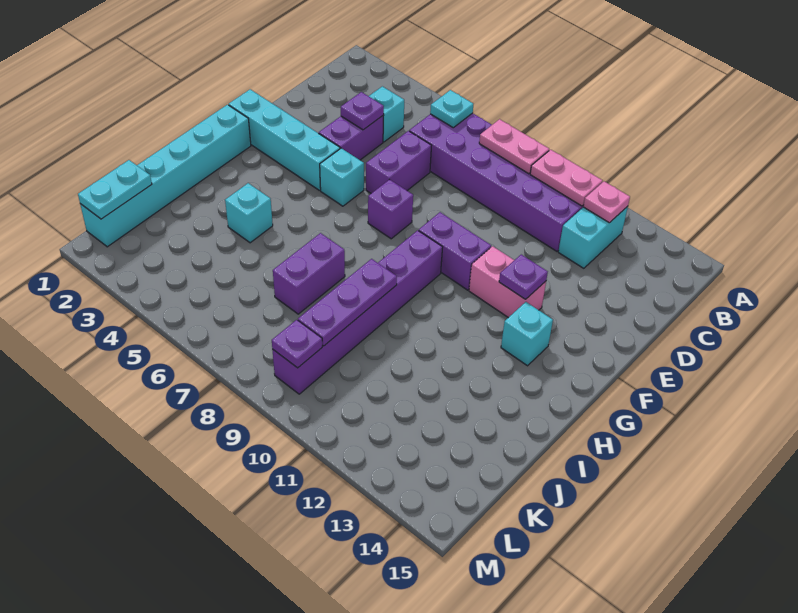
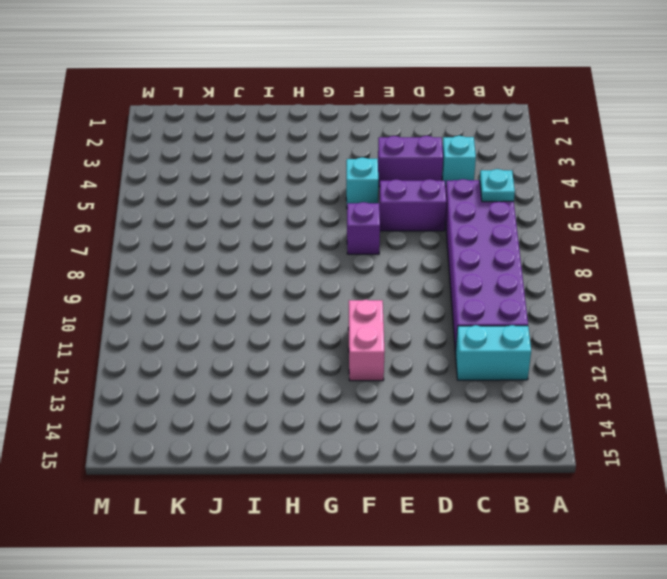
none -> cyan 1x4 brick [229,89,340,190]
none -> purple 1x2 brick [419,212,491,290]
none -> cyan 1x6 brick [80,105,251,247]

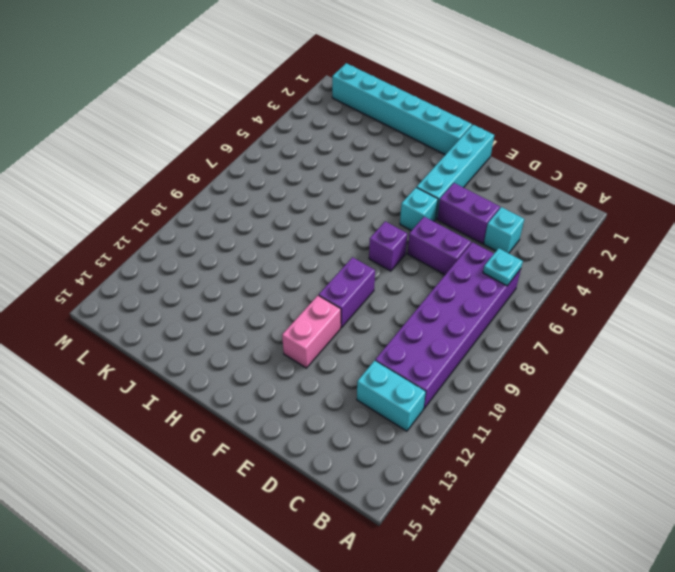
none -> purple 1x6 brick [272,230,443,394]
none -> cyan 1x1 brick [501,302,553,366]
none -> cyan 1x1 brick [225,183,273,243]

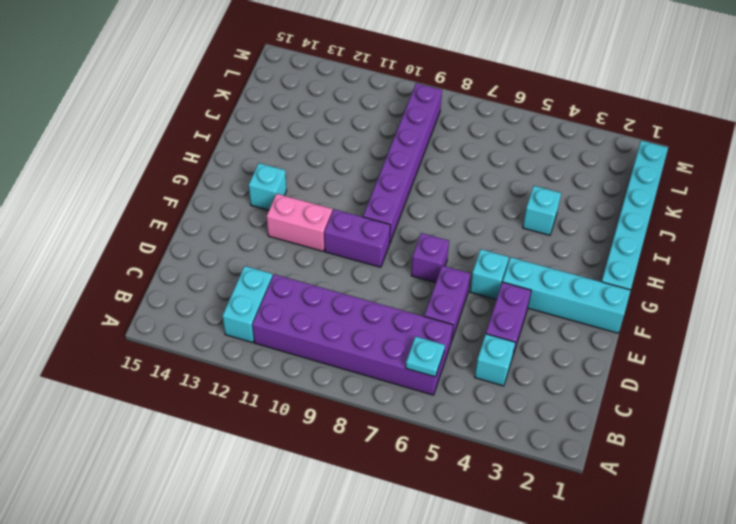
none -> purple 1x2 brick [273,233,345,314]
none -> pink 1x2 plate [479,119,549,174]
none -> pink 1x2 plate [530,150,602,206]

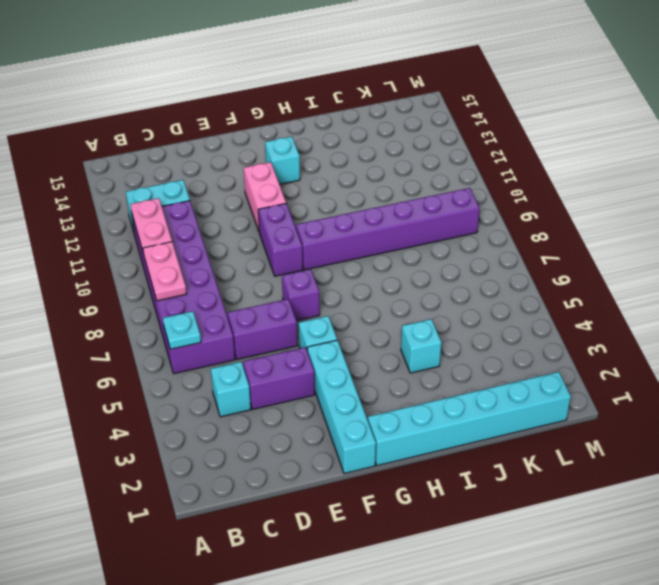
none -> purple 1x2 brick [273,233,345,314]
none -> pink 1x1 plate [583,181,630,223]
none -> purple 1x1 plate [341,92,384,130]

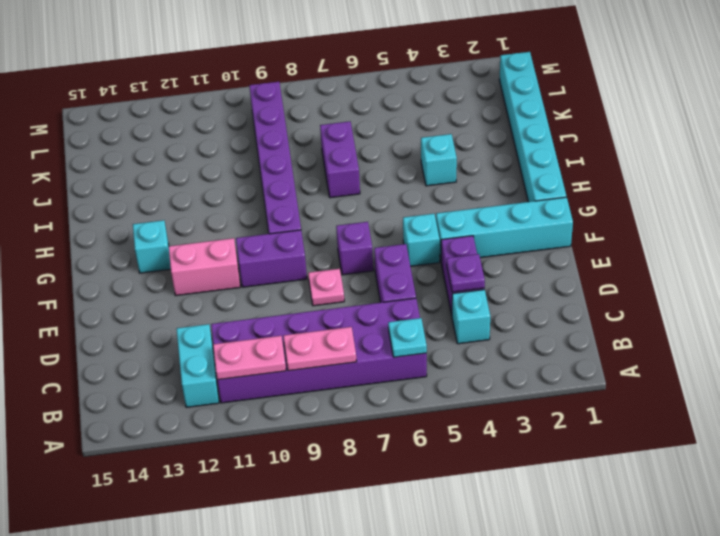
pink 1x1 plate [308,269,344,306] -> pink 1x1 plate moved to [583,181,630,223]
none -> purple 1x1 plate [499,255,548,299]
none -> purple 1x3 plate [298,259,397,346]
none -> cyan 1x2 plate [78,160,152,219]

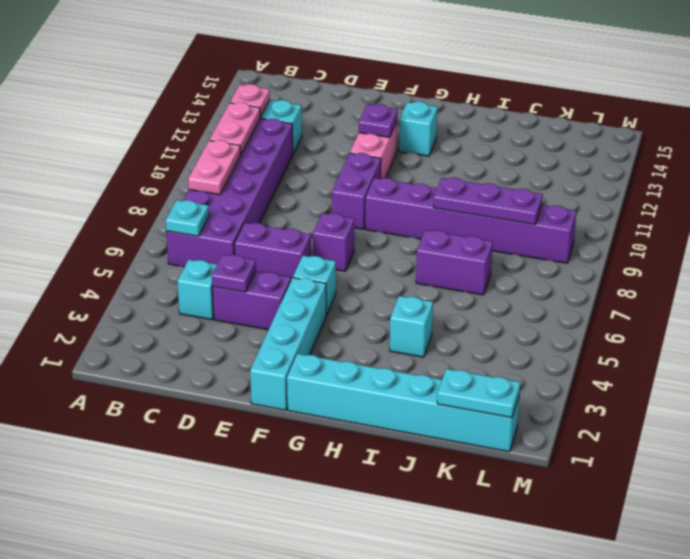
none -> purple 1x1 plate [272,320,322,368]

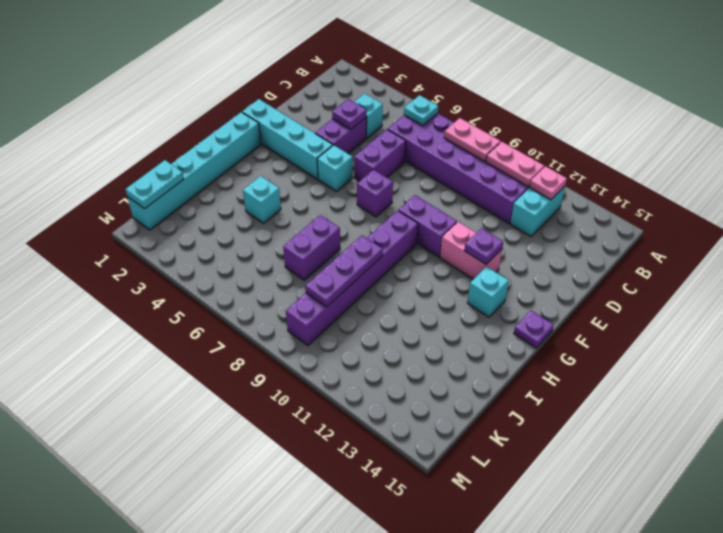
purple 1x1 plate [514,310,554,348] -> purple 1x1 plate moved to [272,320,322,368]

